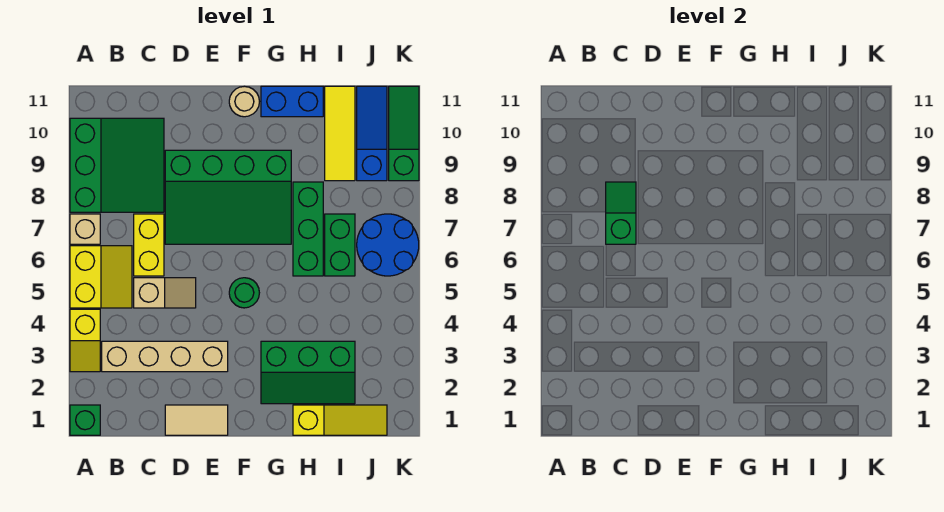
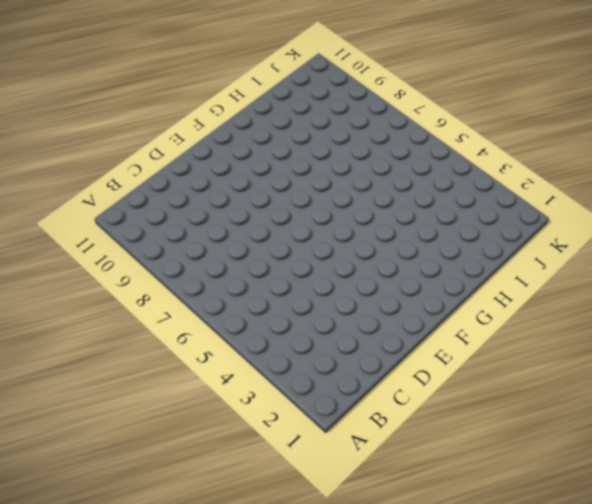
none -> green 1x1 brick [70,405,100,435]
none -> yellow 1x2 slope [70,309,100,372]
none -> yellow 2x2 slope [70,246,132,308]

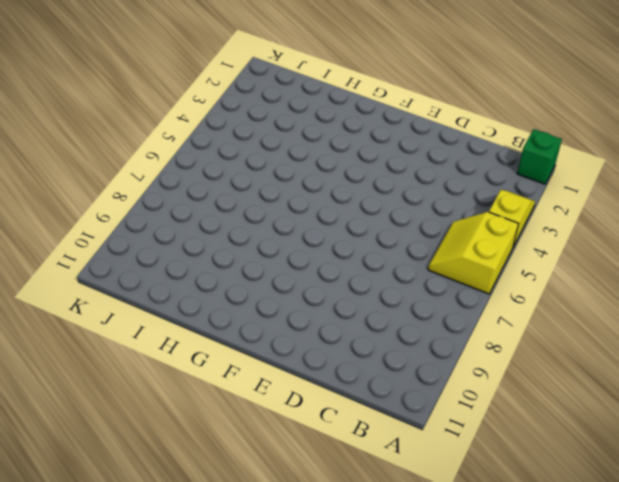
none -> tan 1x1 brick [70,214,100,244]
none -> green 3x3 slope [70,118,164,212]
none -> tan 1x4 brick [102,341,228,372]

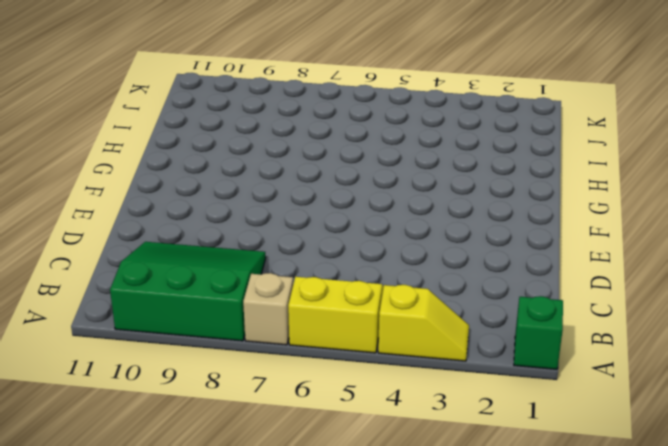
none -> tan 1x4 brick [102,341,228,372]
none -> tan 1x2 slope [134,278,196,308]
none -> yellow 1x2 brick [134,214,164,276]

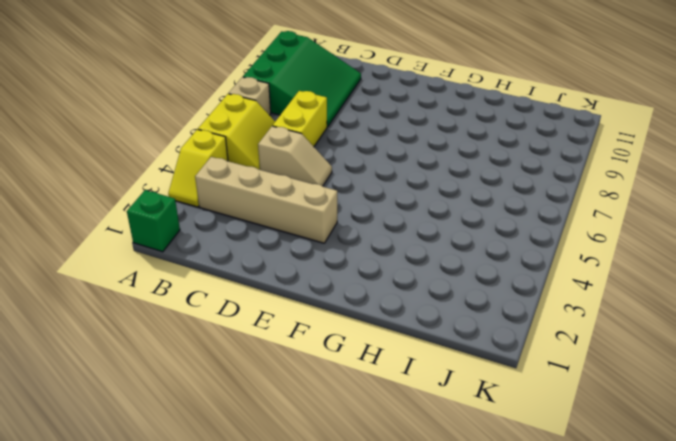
none -> tan 1x2 tile [165,405,228,435]
none -> green 3x4 slope [165,150,291,244]
none -> green 1x1 round brick [229,278,259,308]

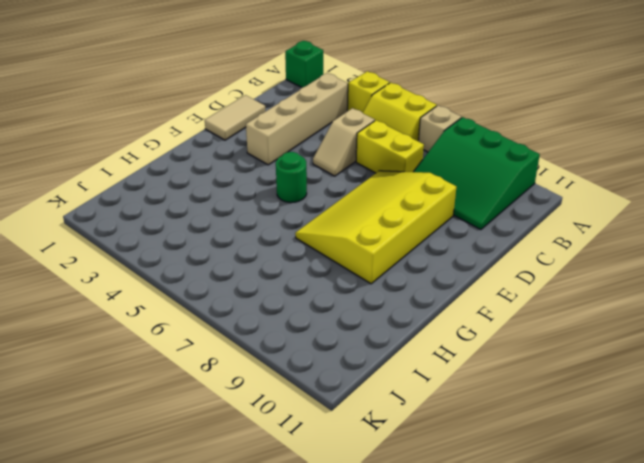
yellow 3x4 slope [295,171,456,284] -> green 3x4 slope [165,150,291,244]
none -> tan 1x1 round brick [229,86,259,117]
none -> green 2x3 slope [261,341,355,404]
none -> blue 1x2 brick [261,86,323,117]

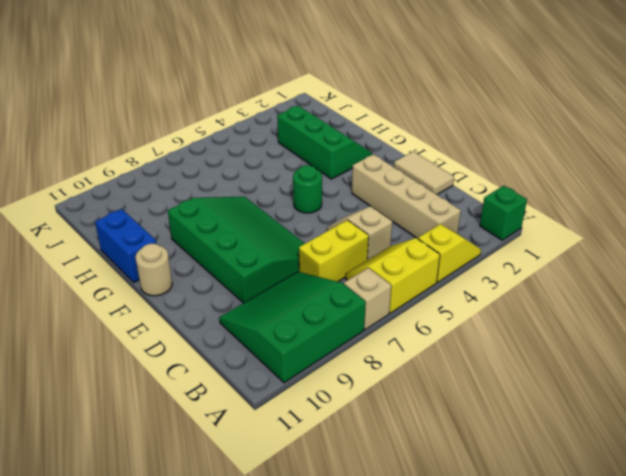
none -> yellow 1x3 slope [293,405,387,435]
none -> green 1x3 brick [293,182,323,276]
none -> green 1x2 brick [325,214,355,276]

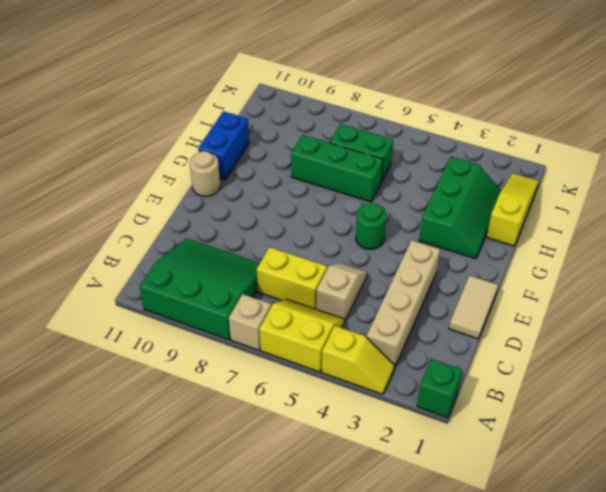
none -> green 3x4 slope [165,150,291,244]
none -> yellow 1x3 tile [325,86,355,181]
none -> blue 2x2 round brick [357,214,419,276]

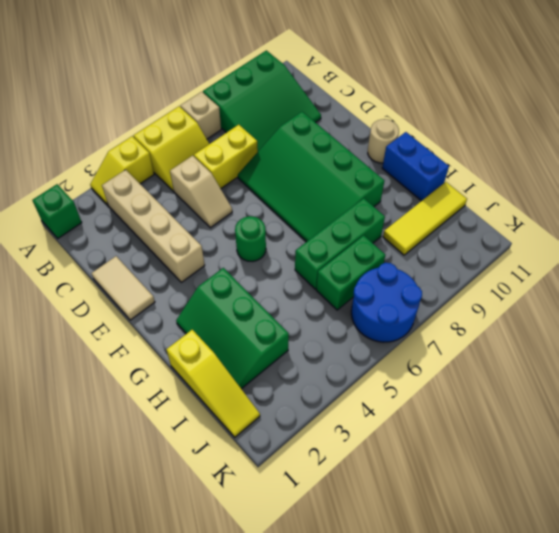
none -> blue 1x3 slope [357,86,387,181]
none -> green 1x3 slope [389,86,419,181]
none -> green 1x2 slope [606,182,636,244]

